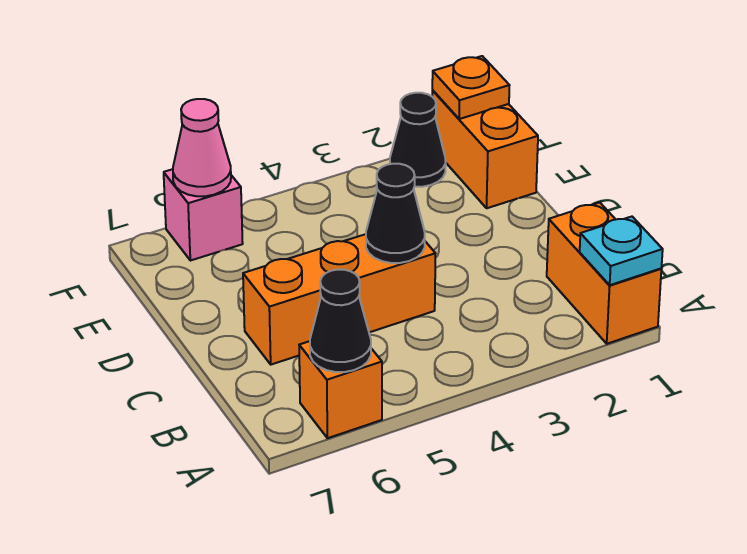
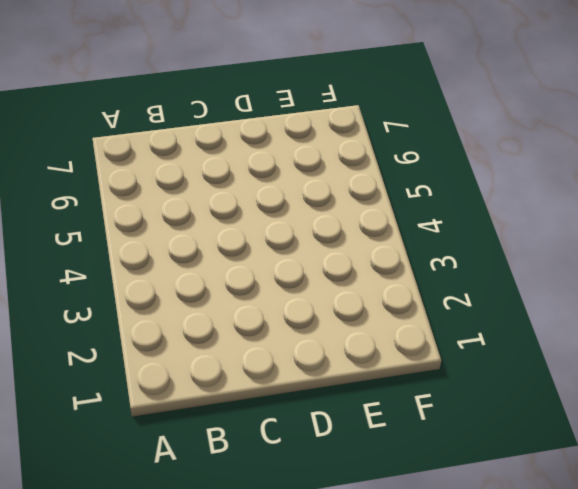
none -> orange 1x2 brick [547,202,661,344]
none -> orange 1x1 brick [299,341,382,438]

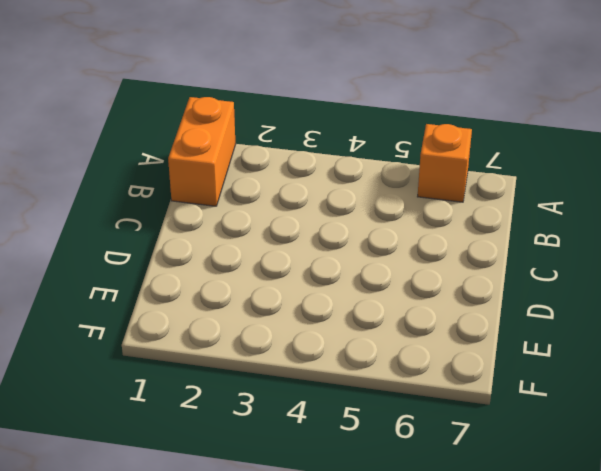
none -> orange 1x3 brick [243,234,435,365]
none -> orange 1x2 brick [432,90,538,208]

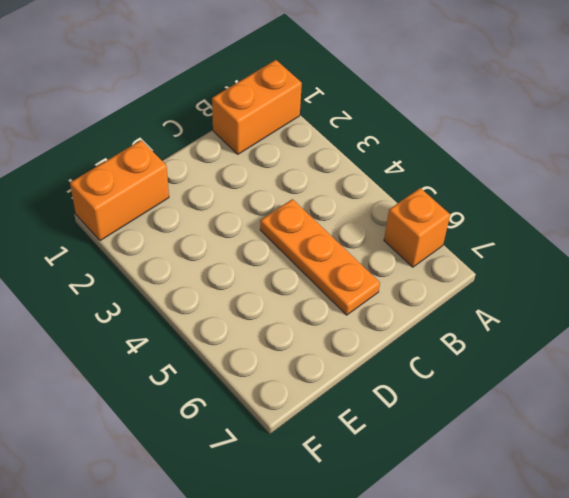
orange 1x3 plate [260,199,380,315] -> orange 1x3 brick [243,234,435,365]
none -> black 1x1 cone [390,93,446,187]
none -> pink 1x1 brick [164,169,243,261]

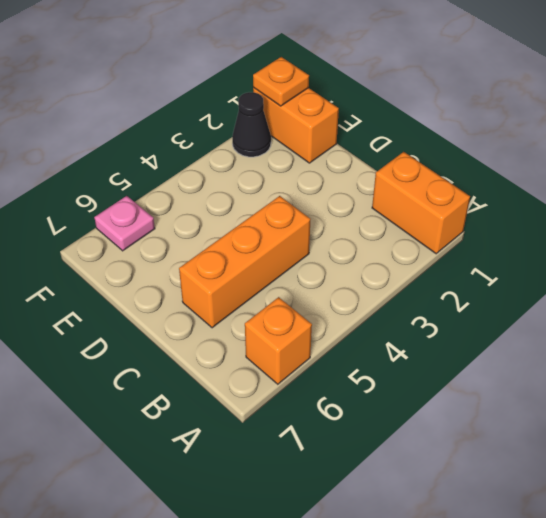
pink 1x1 plate [94,196,155,251] -> pink 1x1 brick [164,169,243,261]
none -> cyan 1x1 plate [580,217,663,285]
none -> black 1x1 cone [310,270,371,372]

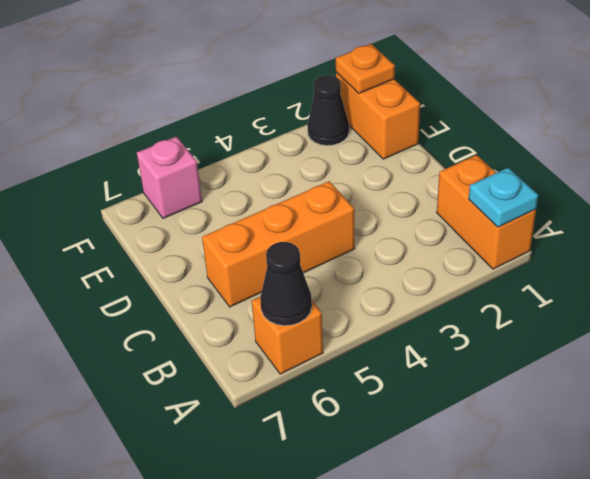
none -> black 1x1 cone [366,164,425,263]
none -> pink 1x1 cone [173,99,231,196]

